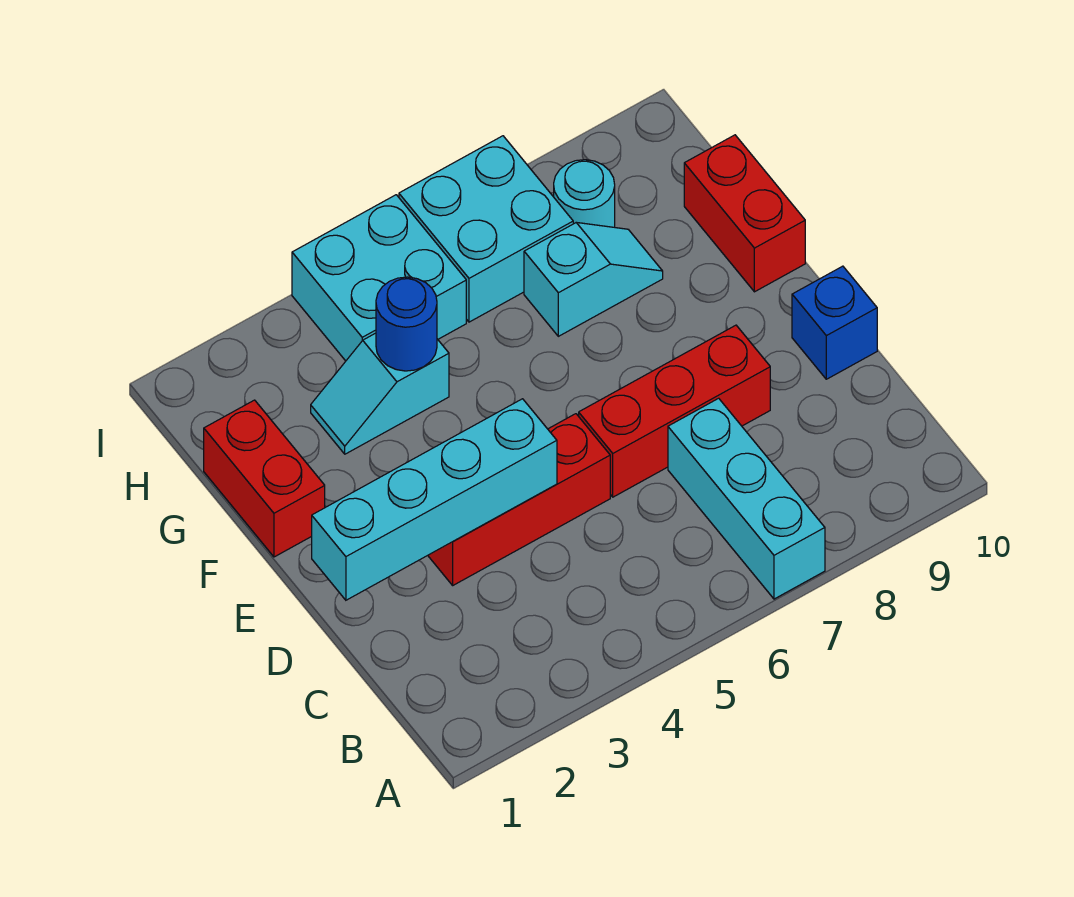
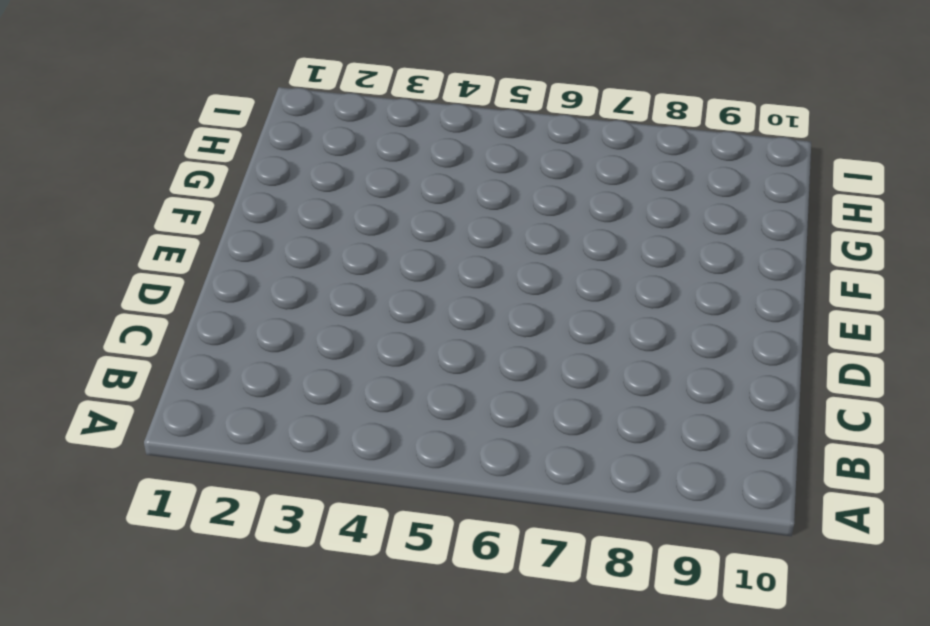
none -> cyan 1x3 brick [668,398,825,599]
none -> red 1x3 brick [428,414,610,585]
none -> red 1x3 brick [579,325,770,497]

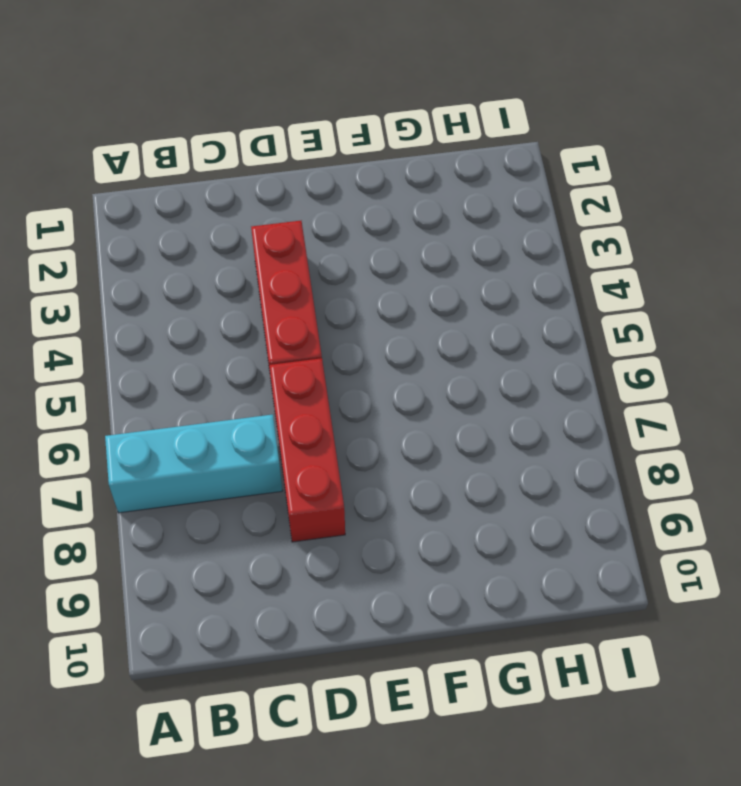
none -> blue 1x1 brick [792,266,877,379]
none -> red 1x2 brick [204,400,325,557]
none -> red 1x2 brick [684,135,805,292]

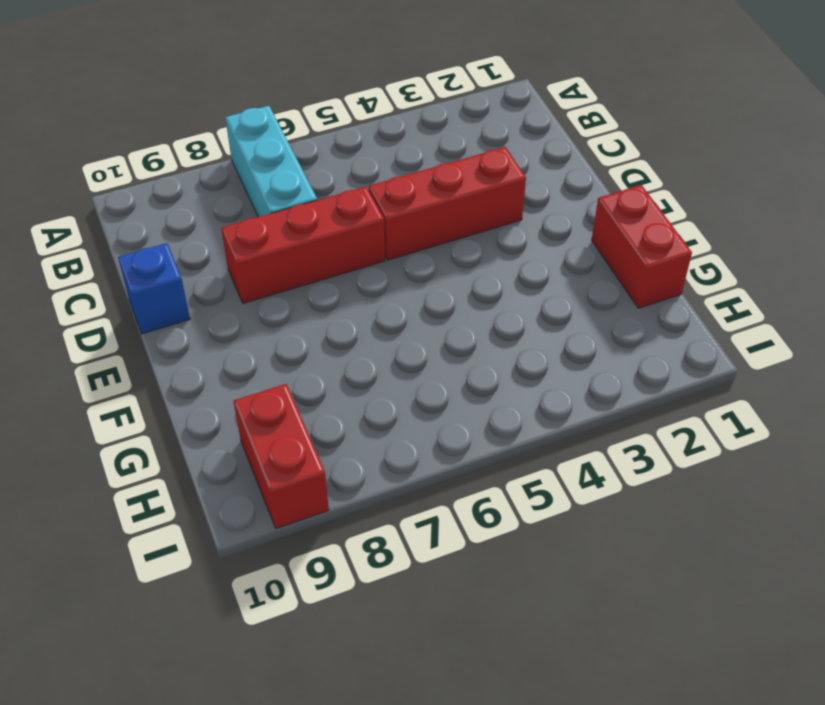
red 1x2 brick [234,384,329,529] -> red 1x2 brick moved to [684,135,805,292]
none -> cyan 1x2 slope [311,333,449,454]
none -> cyan 1x2 slope [524,223,663,336]
none -> cyan 2x2 brick [292,195,466,361]

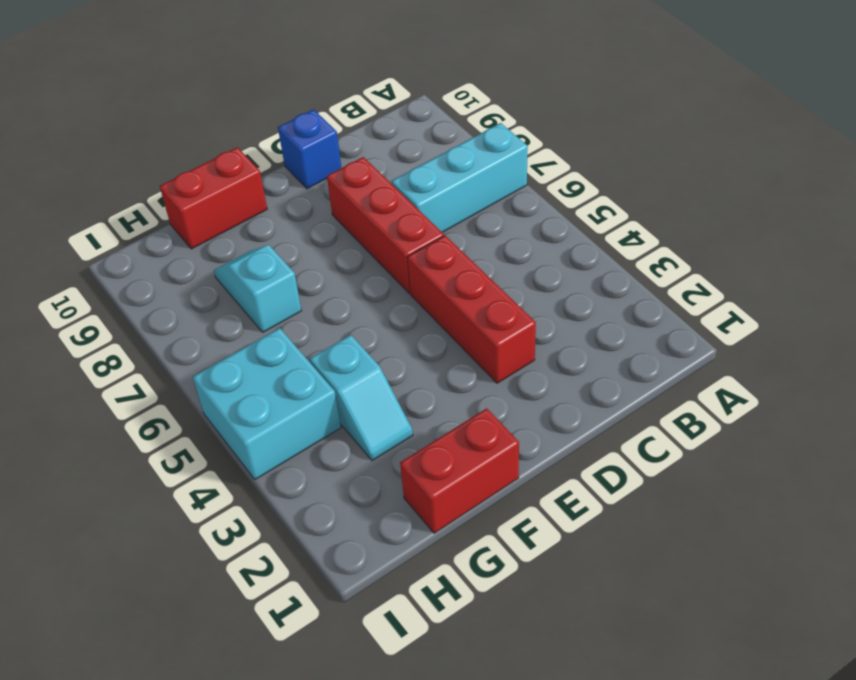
none -> cyan 2x2 brick [399,136,573,322]
none -> cyan 1x1 round brick [554,160,615,227]
none -> cyan 1x4 brick [312,399,557,600]

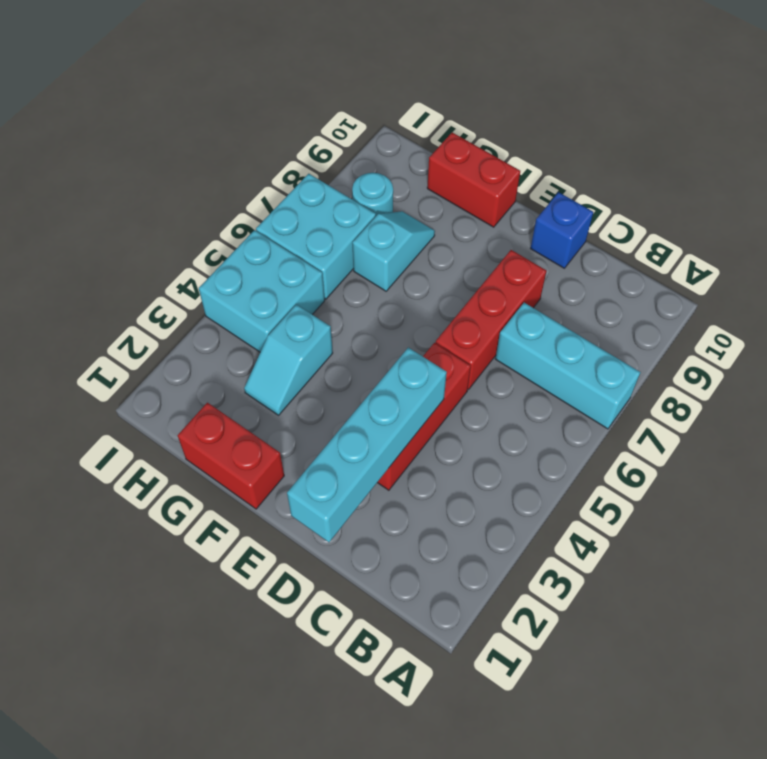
none -> blue 1x1 round brick [376,277,437,371]

